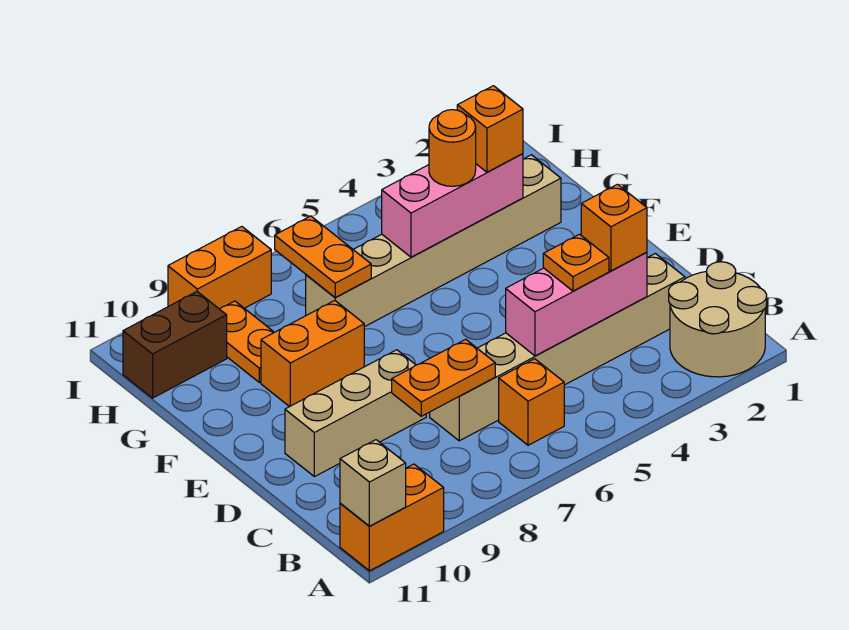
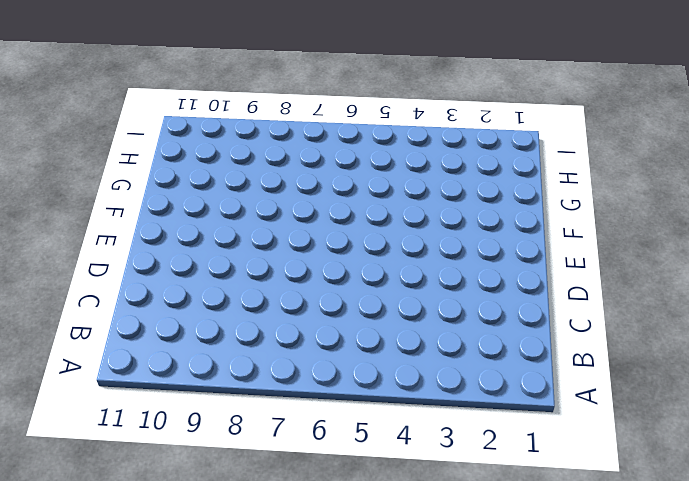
none -> tan 2x2 round brick [669,262,767,377]
none -> orange 1x2 brick [340,464,444,571]
none -> orange 1x1 brick [499,359,564,445]

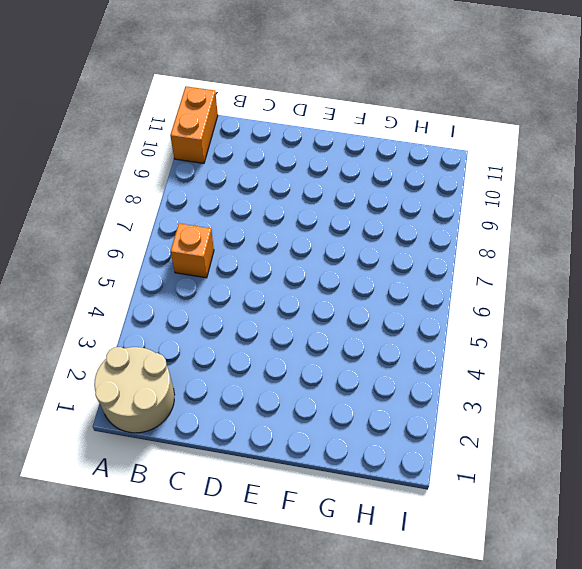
none -> tan 1x6 brick [430,253,685,441]
none -> tan 1x3 brick [285,350,426,477]
none -> orange 1x2 brick [261,301,364,407]

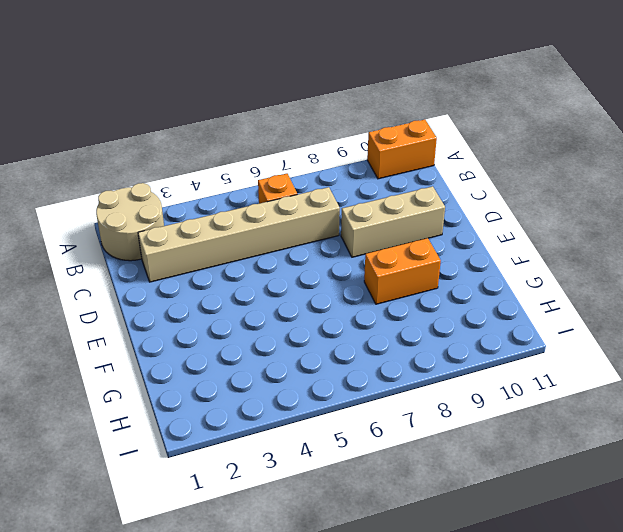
none -> tan 1x6 brick [306,155,561,327]
none -> orange 1x2 plate [220,301,274,382]
none -> brown 1x2 brick [123,292,227,398]

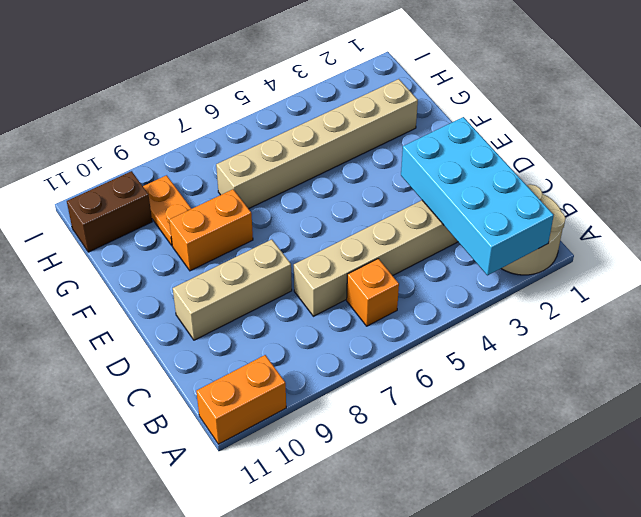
cyan 2x4 brick [401,117,554,275] -> pink 1x3 brick [506,252,647,356]
none -> orange 1x2 brick [168,227,271,309]
none -> tan 1x1 brick [340,440,406,526]
none -> orange 1x2 plate [392,339,495,416]

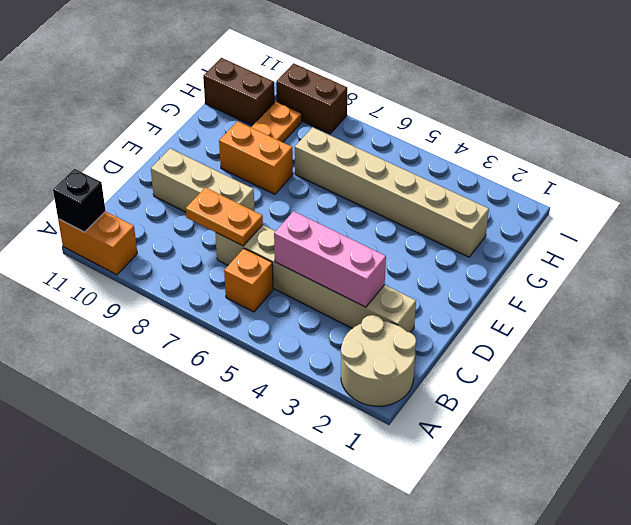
black 1x1 brick [53,169,106,232] -> tan 1x1 brick [340,440,406,526]
brown 1x2 brick [276,63,347,134] -> orange 1x2 brick [168,227,271,309]
none -> pink 1x3 brick [382,154,523,257]
none -> orange 1x2 plate [275,216,371,297]
none -> orange 1x1 brick [581,184,647,271]

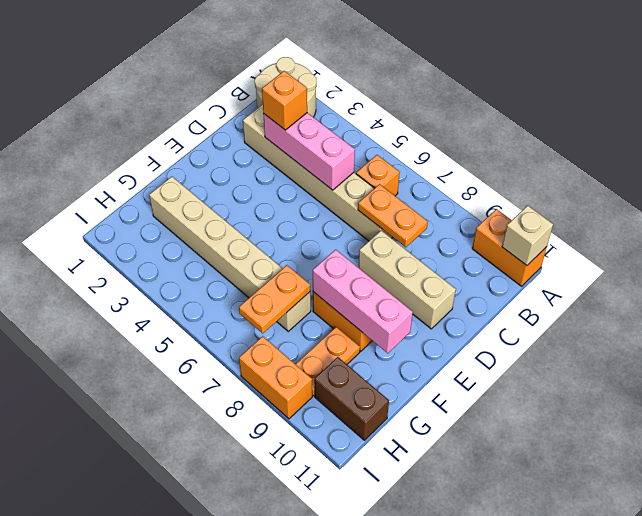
pink 1x3 brick [313,250,413,353] -> pink 1x3 brick moved to [382,154,523,257]
none -> orange 1x1 plate [543,234,609,291]
none -> orange 1x1 brick [457,86,523,172]
none -> orange 1x1 round brick [429,110,476,186]

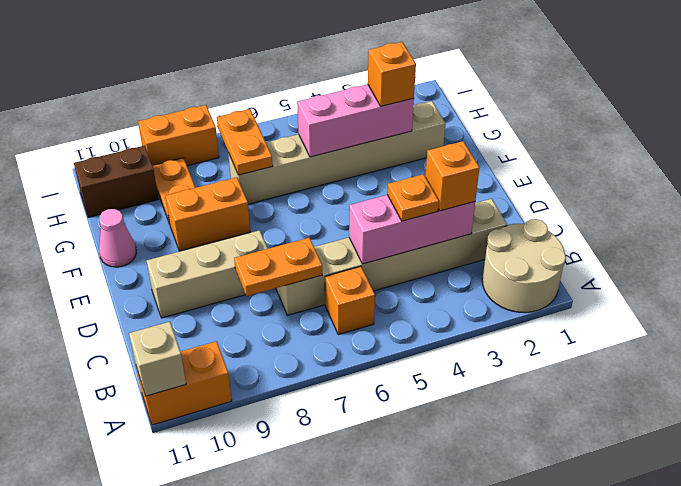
pink 1x1 cone [99,209,136,267] -> none
none -> orange 1x1 round brick [429,110,476,186]

